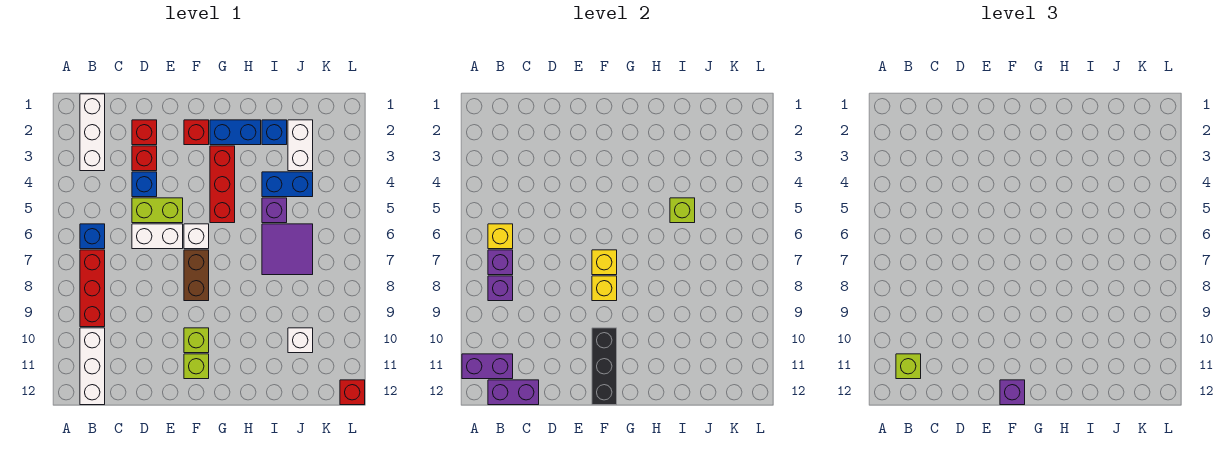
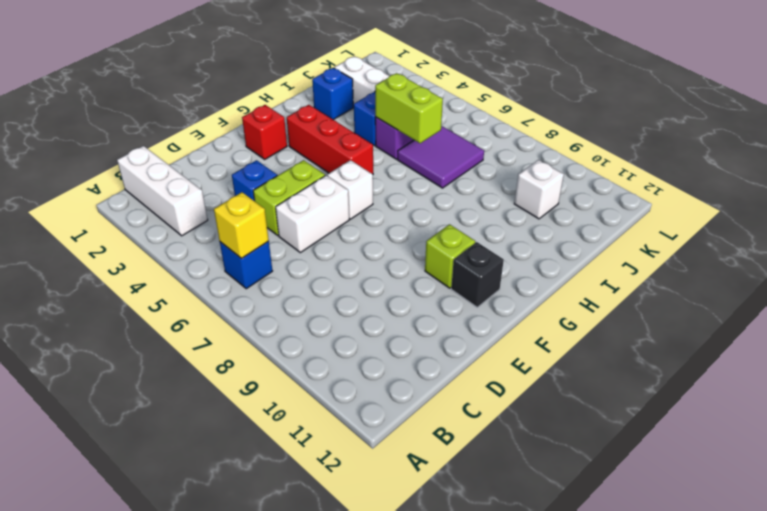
black 1x1 brick [451,242,504,307] -> lime 1x1 brick [184,354,209,379]
lime 1x2 brick [375,73,443,143] -> lime 1x1 brick [670,198,695,223]
none -> red 1x3 brick [80,250,105,327]
none -> white 1x3 brick [80,328,105,405]
none -> red 1x1 brick [132,120,157,145]
none -> red 1x1 brick [132,146,157,171]

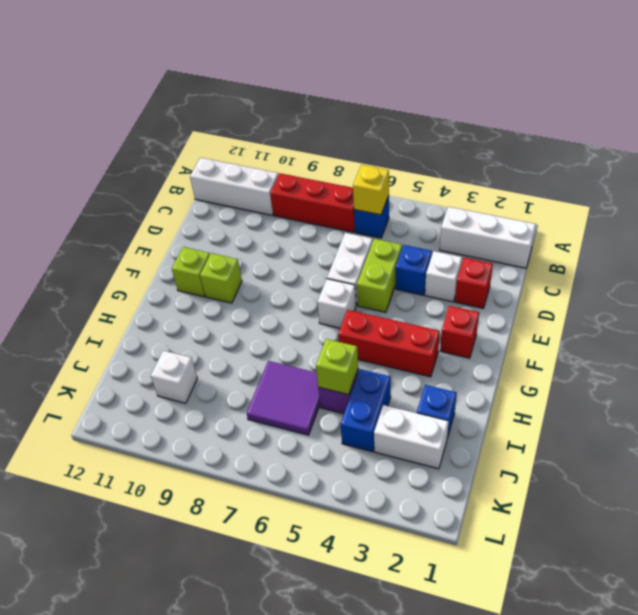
white 1x1 brick [425,251,462,302] -> red 1x1 brick [132,146,157,171]
none -> brown 1x2 brick [184,250,209,301]
none -> blue 1x2 brick [210,120,261,145]
none -> red 1x1 brick [340,380,365,405]
none -> purple 1x2 brick [462,354,513,379]

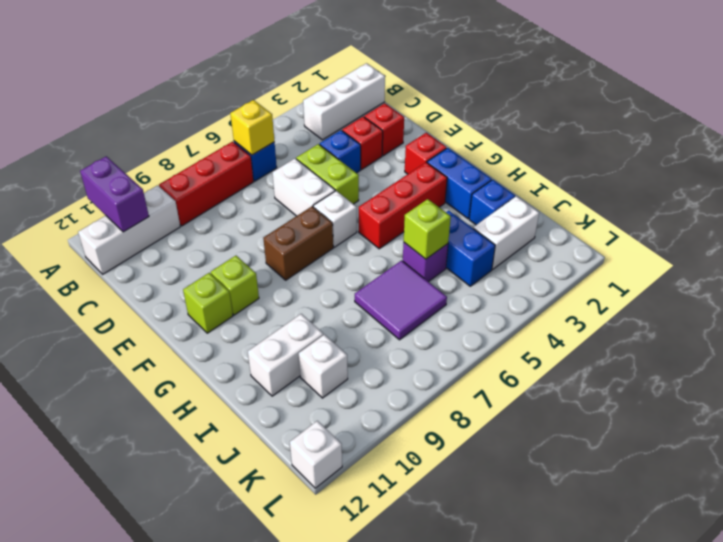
white 1x2 brick [248,314,323,396] -> none
white 1x1 brick [290,421,342,488] -> red 1x1 brick [340,380,365,405]
none -> purple 1x1 brick [488,250,513,275]
none -> purple 1x1 brick [488,276,513,301]
none -> purple 1x2 brick [488,380,539,405]
none -> yellow 1x1 brick [592,250,617,275]

